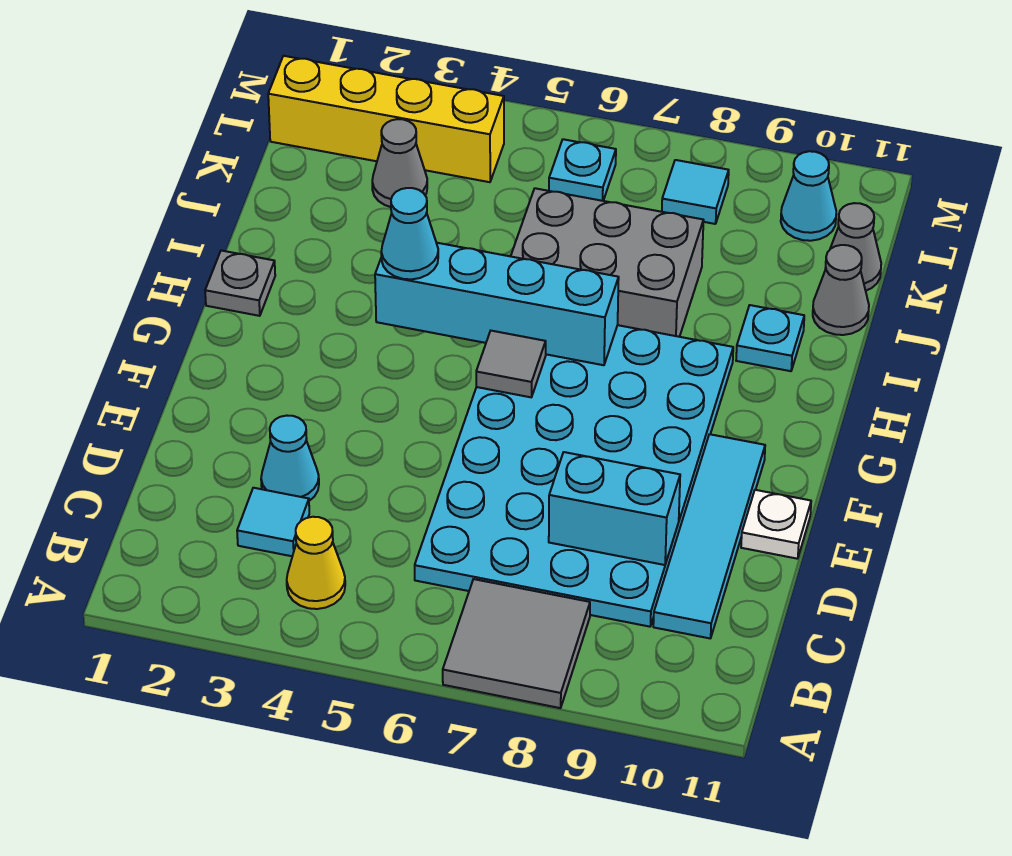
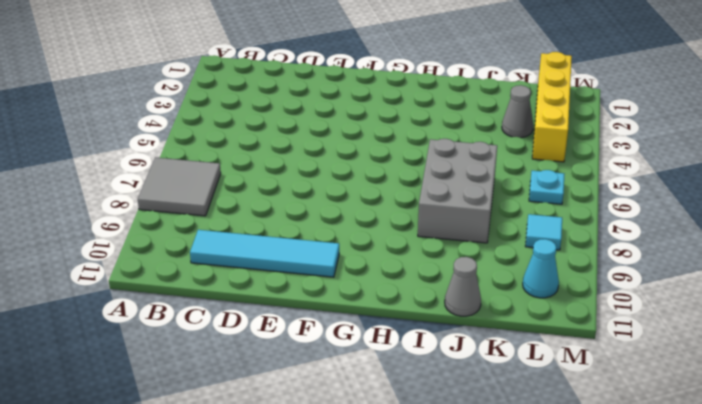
none -> yellow 1x1 cone [287,517,345,609]
none -> cyan 1x1 tile [237,488,309,556]
none -> cyan 4x6 plate [415,325,733,627]

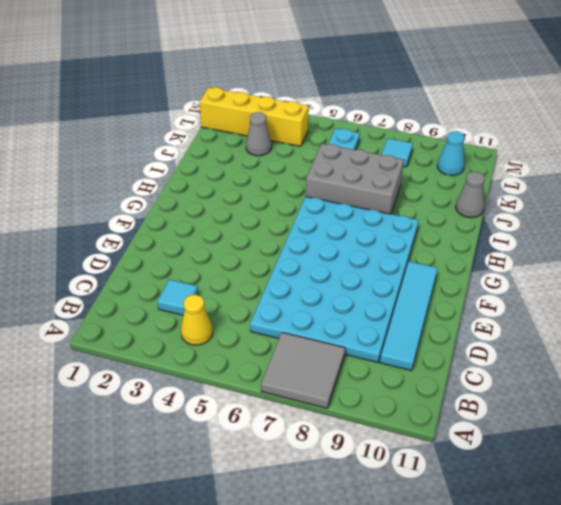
none -> cyan 1x1 cone [261,416,319,501]
none -> white 1x1 plate [741,490,811,559]
none -> grey 1x1 plate [205,251,275,316]

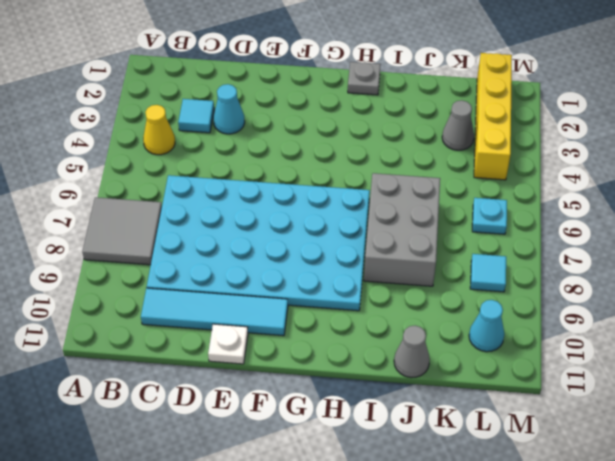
none -> cyan 1x1 plate [736,305,804,371]
none -> grey 1x1 cone [825,203,881,291]
none -> cyan 1x2 brick [549,452,680,565]

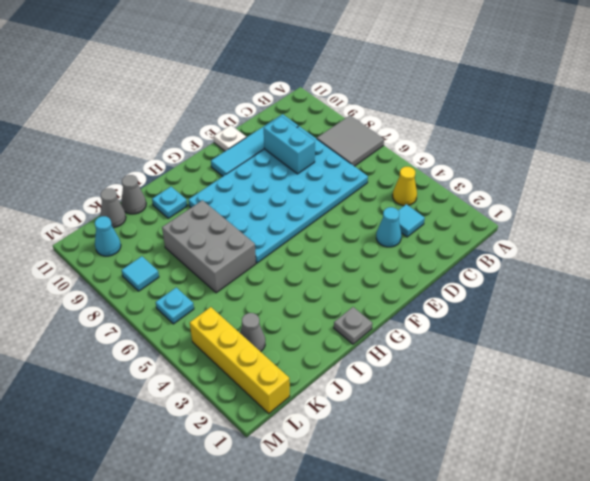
none -> grey 1x1 tile [476,331,546,397]
none -> cyan 1x4 brick [375,243,619,365]
none -> cyan 1x1 cone [381,188,438,279]

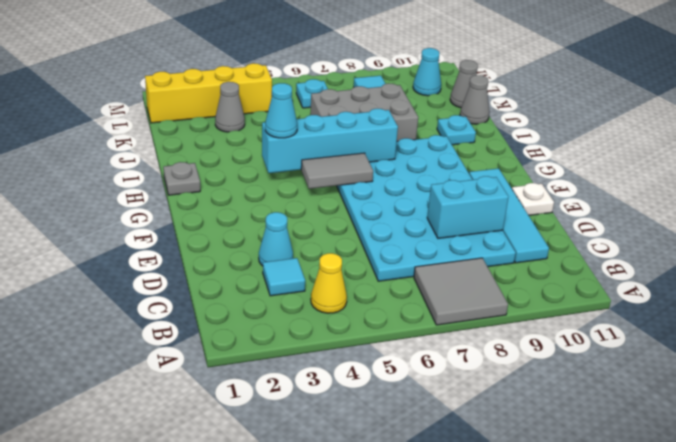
grey 1x2 tile [301,153,373,189] -> grey 1x1 tile [476,331,546,397]

